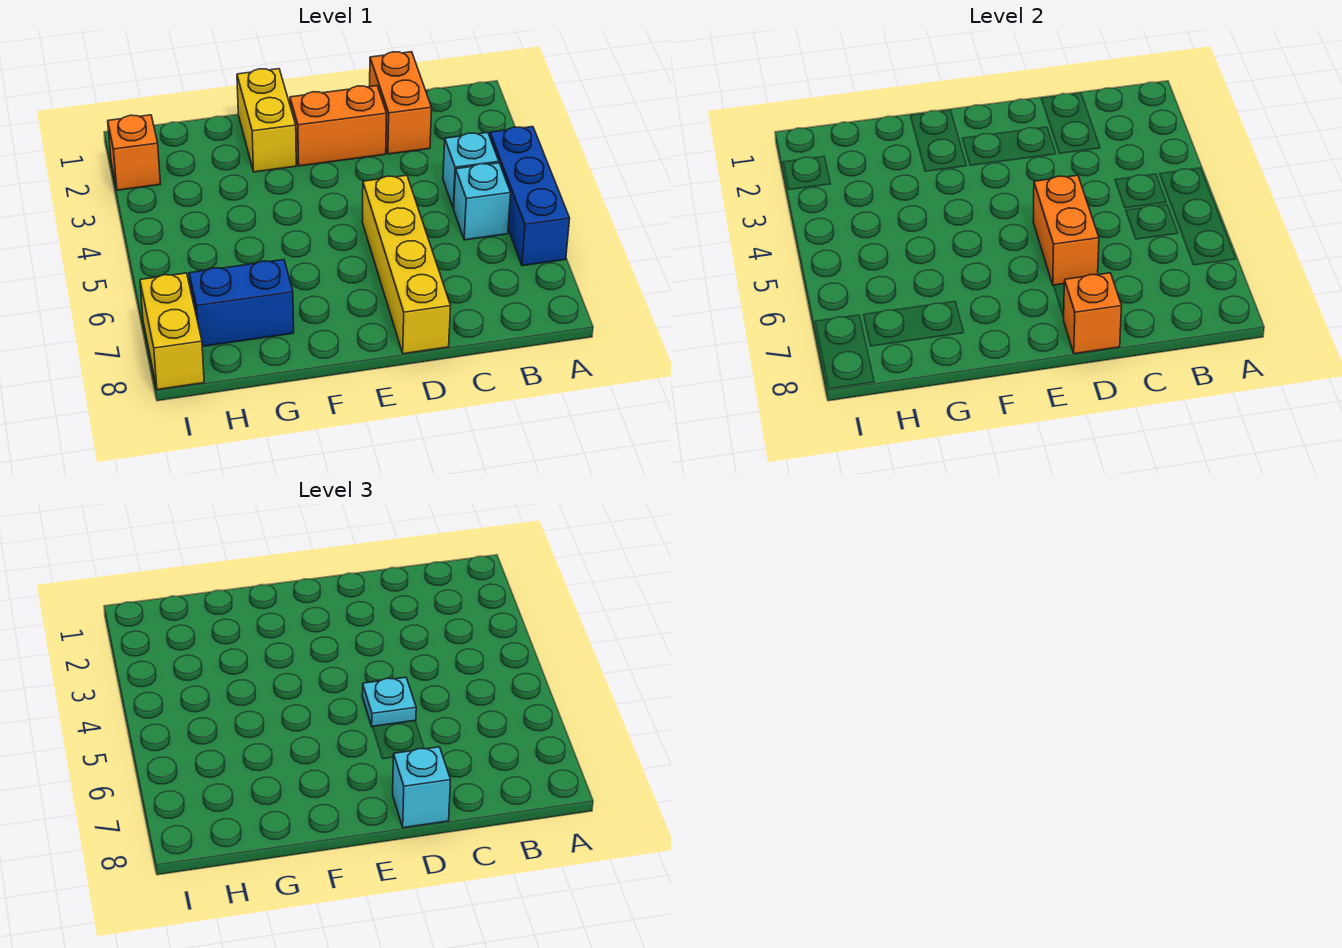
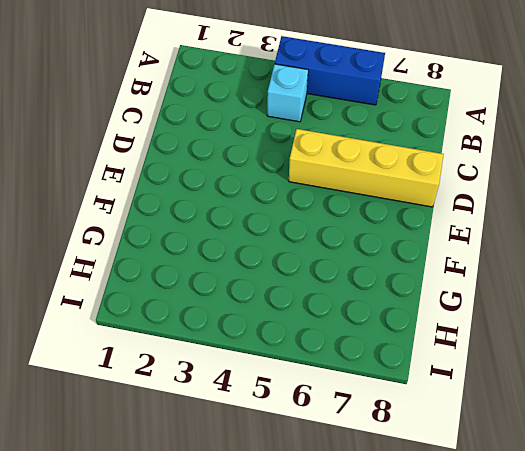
none -> cyan 1x1 brick [453,163,511,240]
none -> orange 1x2 brick [370,52,432,154]
none -> orange 1x2 brick [290,86,387,166]

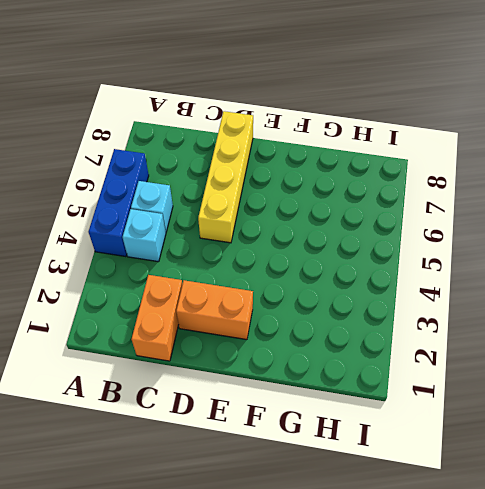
none -> yellow 1x2 brick [237,69,296,172]
none -> blue 1x2 brick [189,260,294,346]
none -> orange 1x1 brick [108,115,160,190]

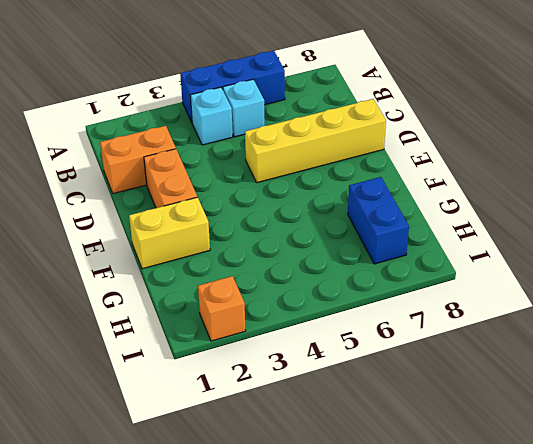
none -> yellow 1x2 brick [140,273,204,390]
none -> orange 1x2 brick [1033,175,1099,285]
none -> orange 1x1 brick [1063,273,1122,354]

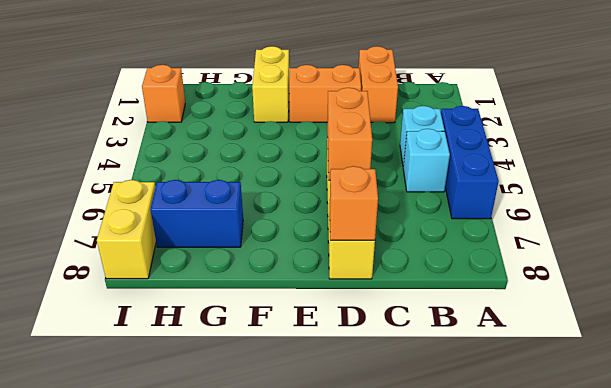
none -> cyan 1x1 plate [362,677,416,727]
none -> cyan 1x1 brick [393,747,451,828]

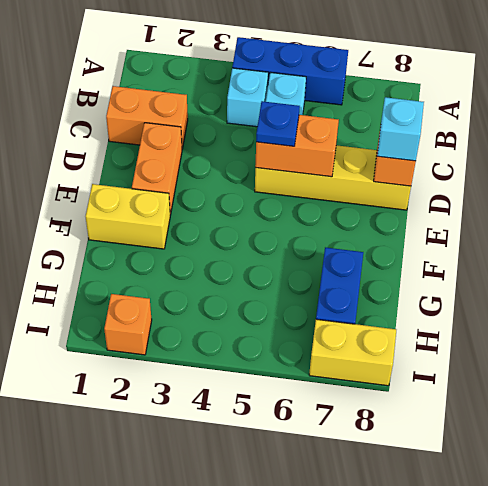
blue 1x1 plate [256,101,300,146] -> cyan 1x1 plate [362,677,416,727]

